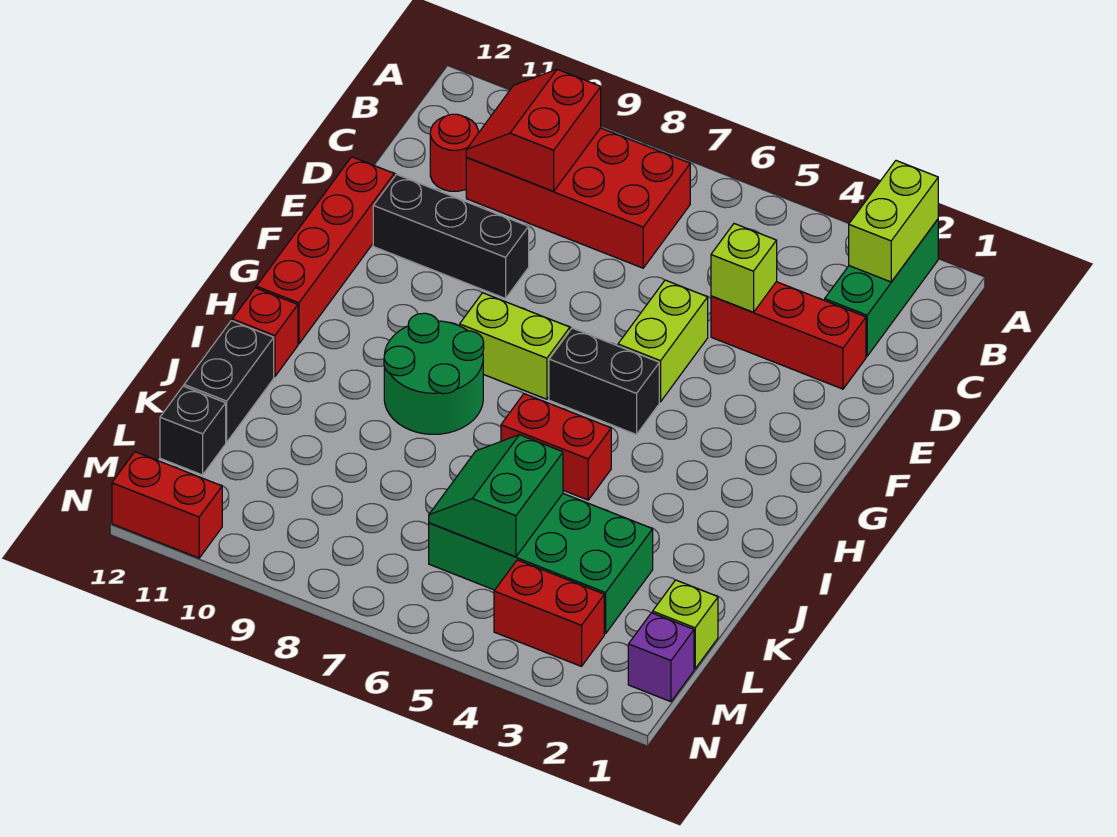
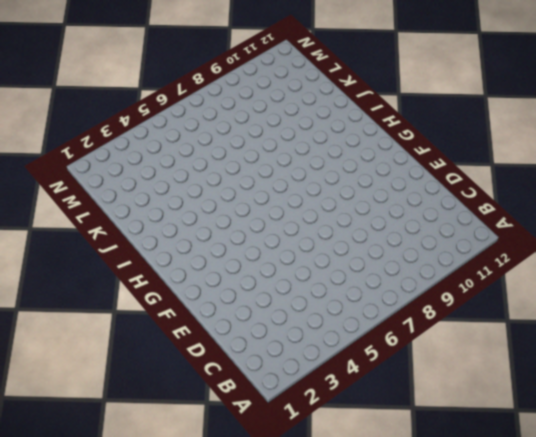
none -> green 1x3 brick [825,219,938,356]
none -> red 2x4 brick [466,128,690,268]
none -> red 1x1 round brick [430,114,478,191]

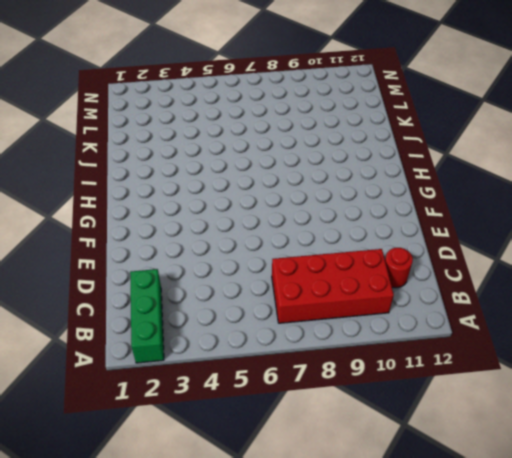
none -> red 1x3 brick [711,281,866,389]
none -> lime 1x2 brick [618,280,708,402]
none -> black 1x3 brick [373,174,529,299]

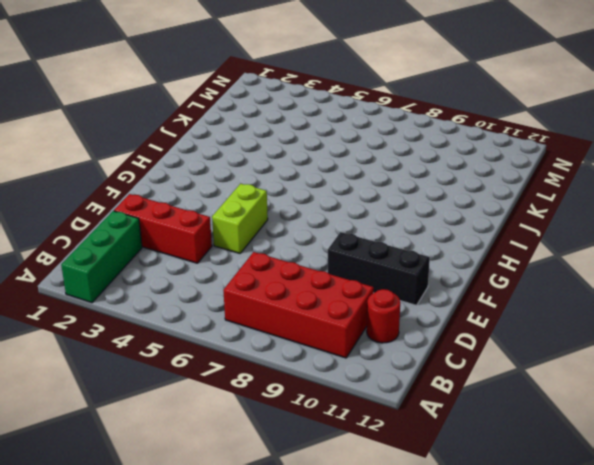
none -> red 1x4 brick [256,157,394,344]
none -> black 1x2 brick [549,328,659,435]
none -> lime 1x2 brick [460,293,570,399]

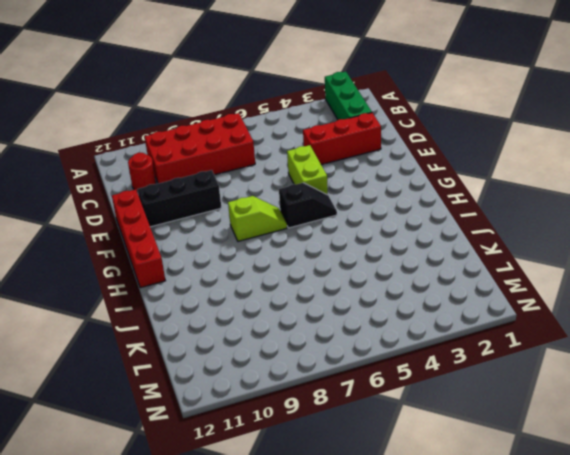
black 1x2 slope [279,183,337,228] -> black 1x2 brick [549,328,659,435]
lime 1x2 slope [228,196,287,241] -> lime 1x2 brick [460,293,570,399]
none -> green 2x2 round brick [384,313,484,434]
none -> red 1x2 brick [501,394,611,500]
none -> red 1x1 brick [232,288,298,377]

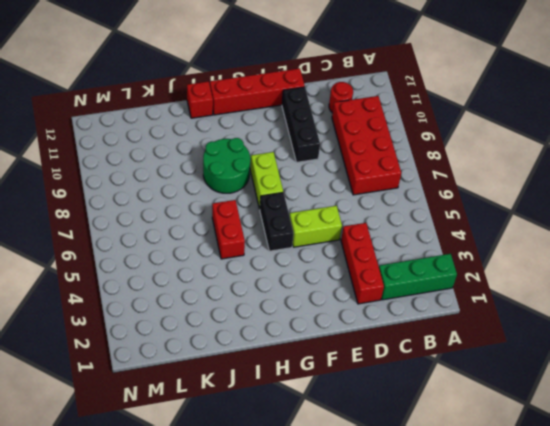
none -> black 1x2 brick [184,321,274,442]
none -> green 2x4 brick [429,493,653,634]
none -> lime 1x1 brick [653,580,718,669]

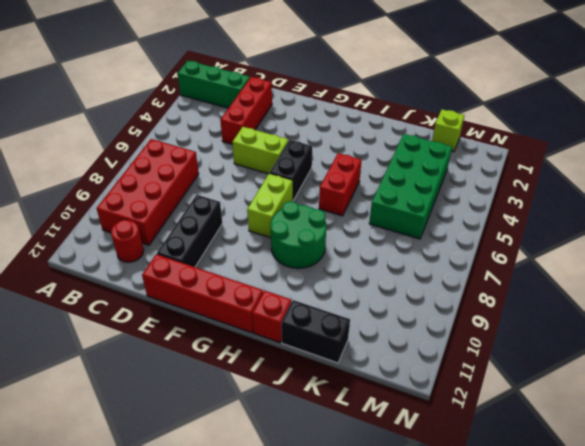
none -> black 1x1 brick [160,386,226,475]
none -> purple 1x1 brick [628,613,694,702]
none -> red 1x2 brick [494,560,604,666]

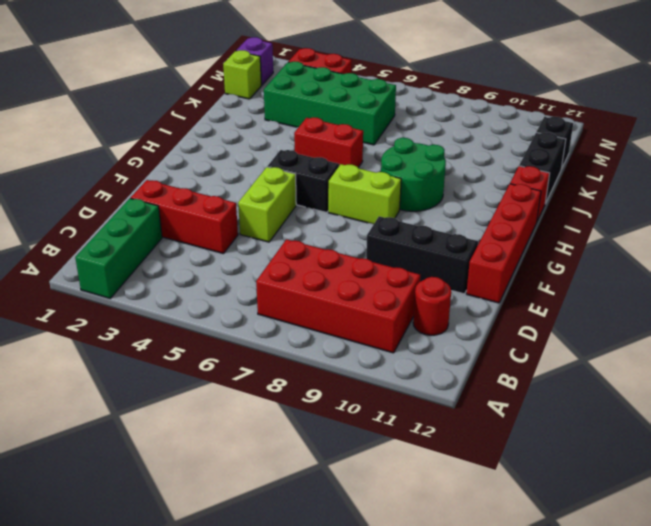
none -> red 1x2 brick [112,452,222,558]
none -> lime 1x2 brick [849,161,938,282]
none -> red 2x2 slope [466,69,601,191]

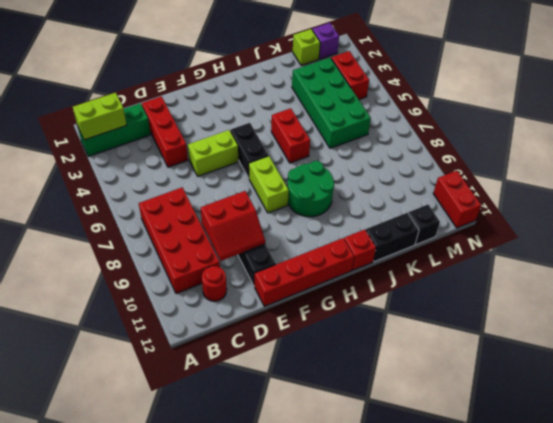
red 2x2 slope [201,191,265,261] -> red 2x2 slope moved to [466,69,601,191]
none -> lime 1x1 brick [711,224,777,312]
none -> green 2x2 slope [429,435,563,557]

